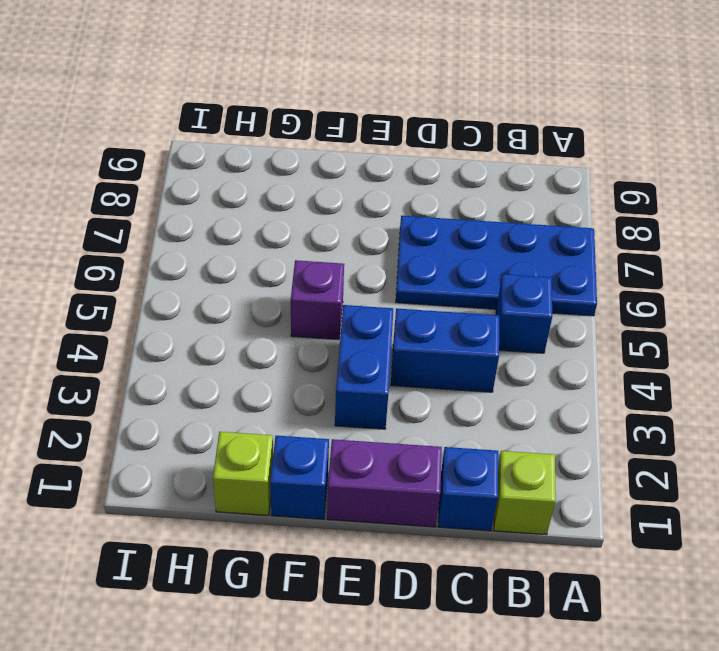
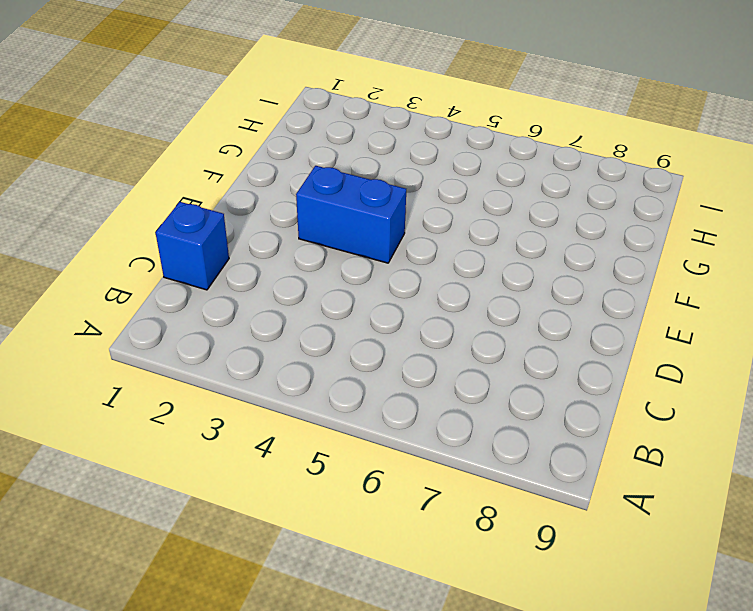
none -> blue 2x4 plate [396,216,597,316]
none -> lime 1x1 brick [494,451,556,535]

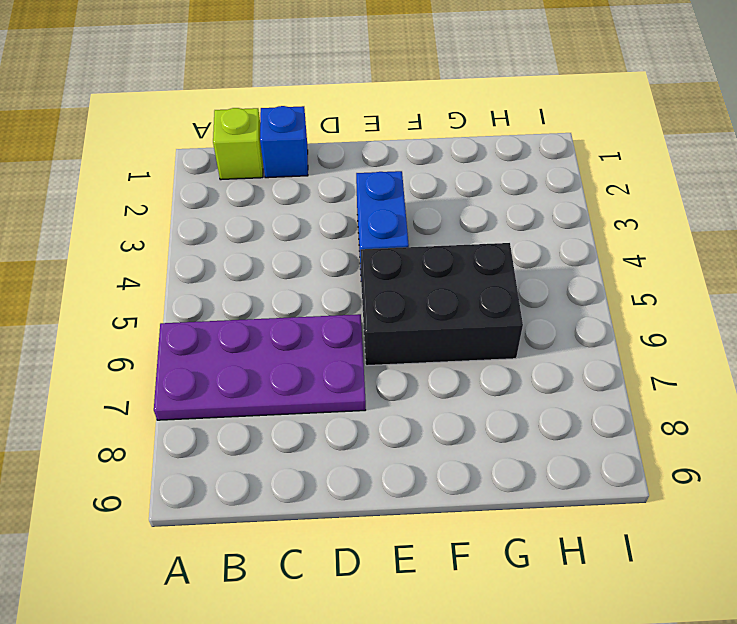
purple 2x4 plate [154,314,366,420] -> blue 2x4 plate [396,216,597,316]
black 2x3 brick [360,243,523,366] -> purple 1x1 brick [291,260,344,340]
none -> blue 1x1 brick [496,274,552,353]
none -> blue 1x2 brick [391,308,499,392]

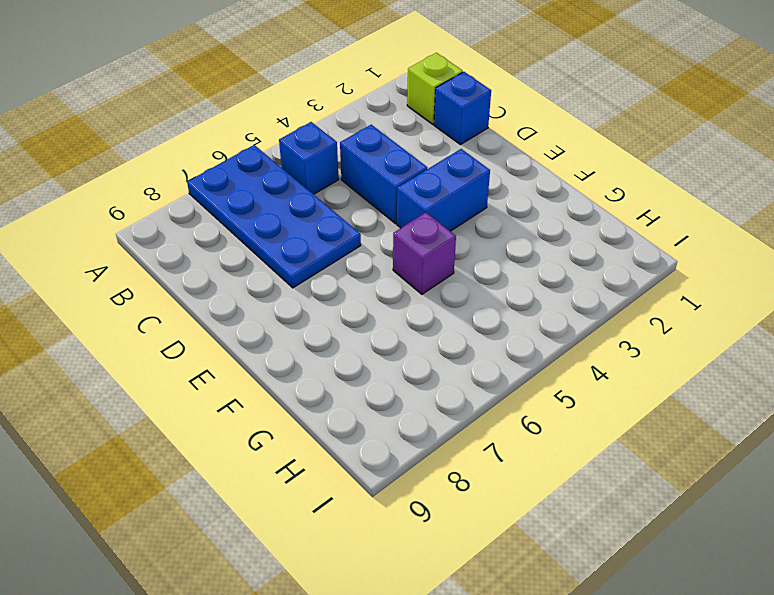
none -> purple 1x2 brick [327,439,442,527]
none -> blue 1x1 brick [270,436,329,519]

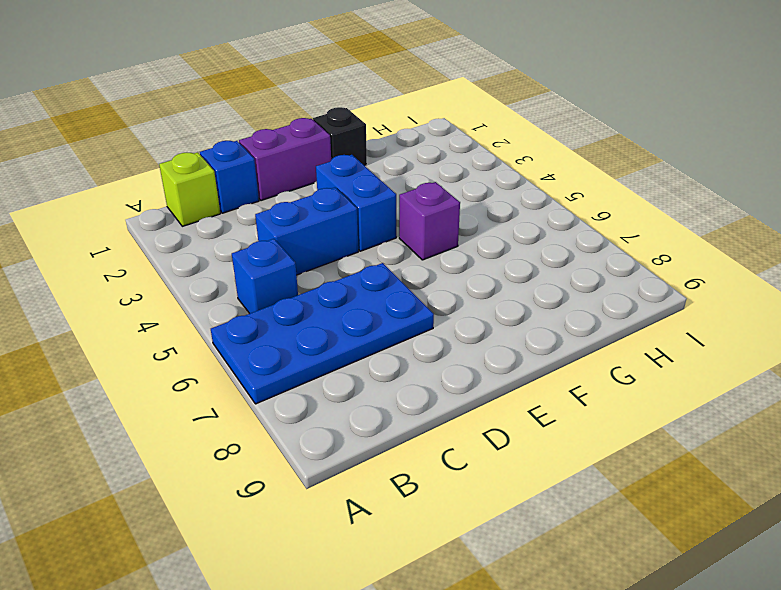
black 1x1 brick [313,107,367,166] -> blue 1x1 brick [270,436,329,519]
none -> lime 1x1 brick [213,432,273,515]

